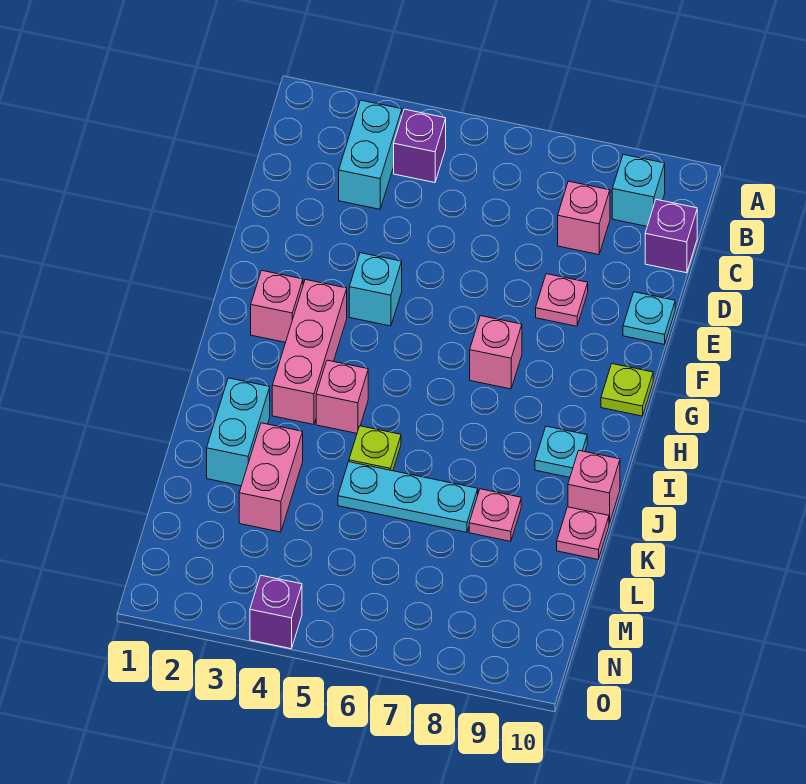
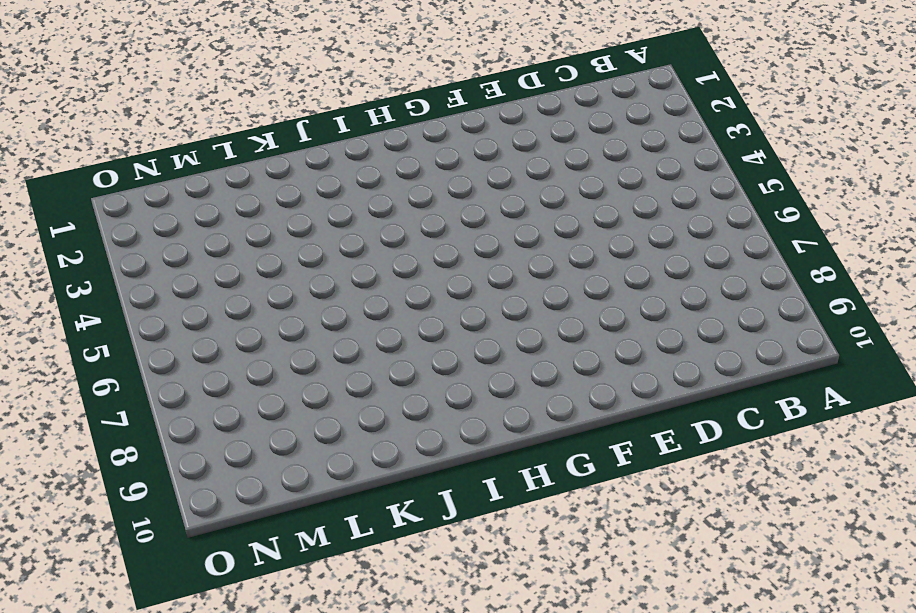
none -> cyan 1x2 brick [339,100,402,209]
none -> purple 1x1 brick [394,109,446,183]
none -> cyan 1x1 brick [612,155,665,226]

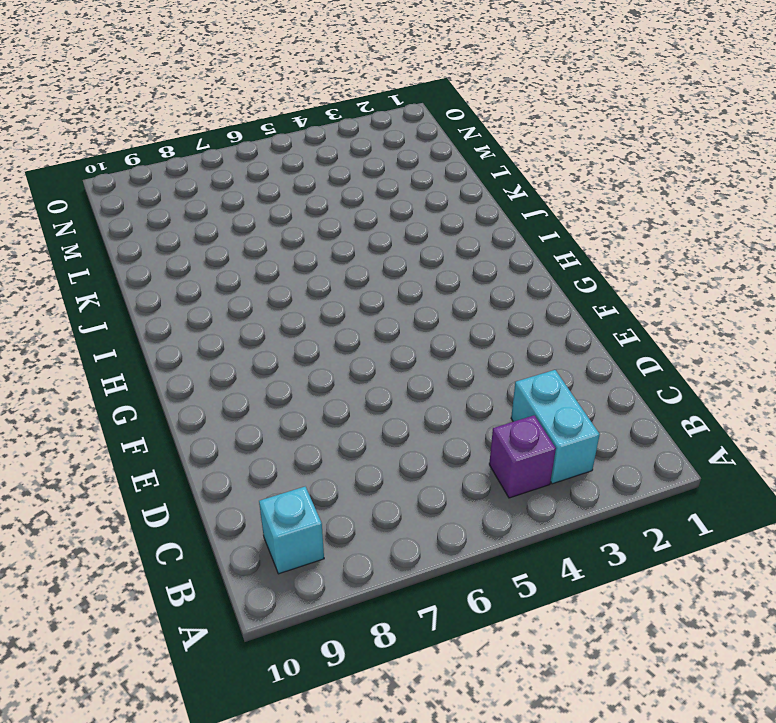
none -> pink 1x1 brick [558,181,610,255]
none -> purple 1x1 brick [645,199,697,273]
none -> pink 1x1 plate [536,274,588,326]

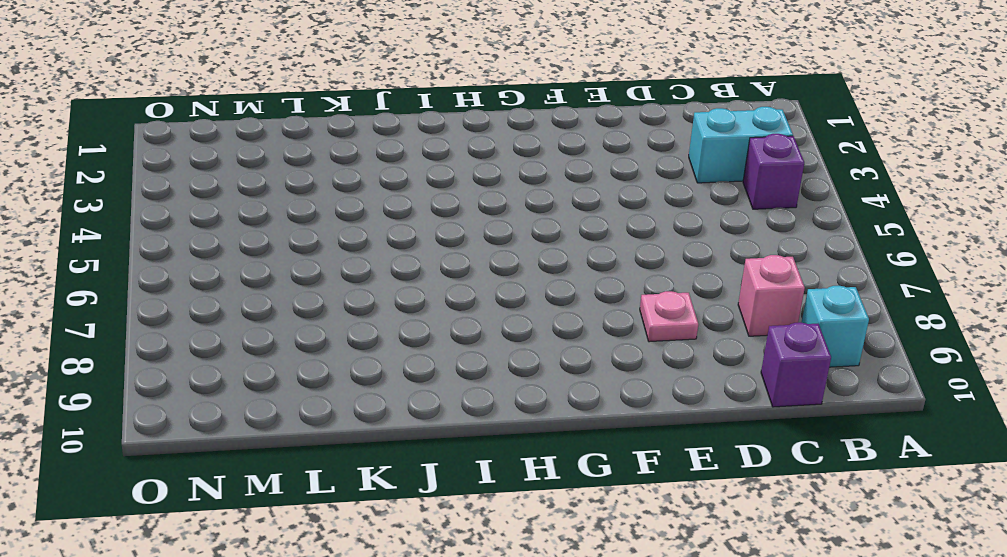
none -> cyan 1x1 plate [623,292,675,344]
none -> cyan 1x1 brick [349,253,402,326]
none -> pink 1x1 brick [251,270,303,342]

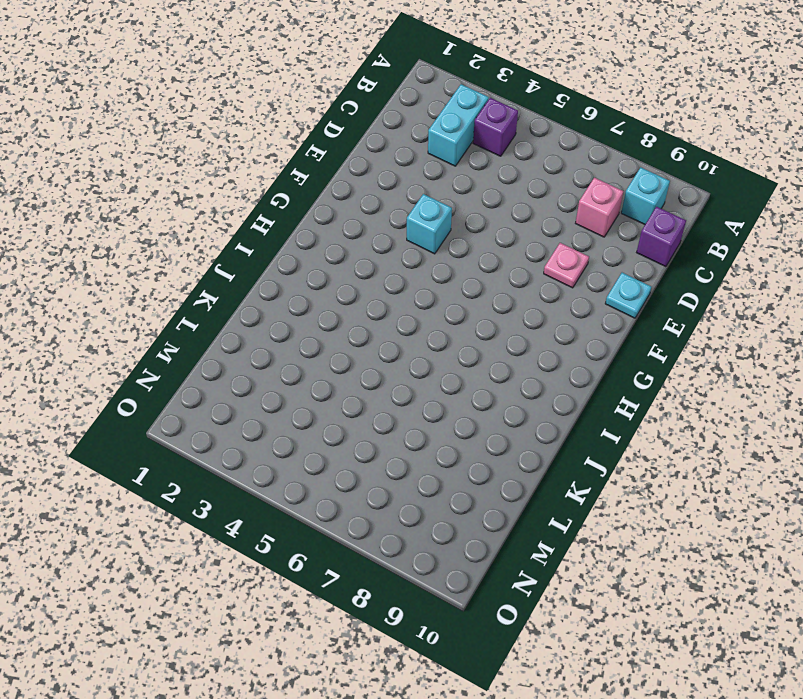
none -> pink 1x1 brick [251,270,303,342]
none -> pink 1x3 brick [272,279,347,425]
none -> pink 1x1 brick [470,316,522,389]

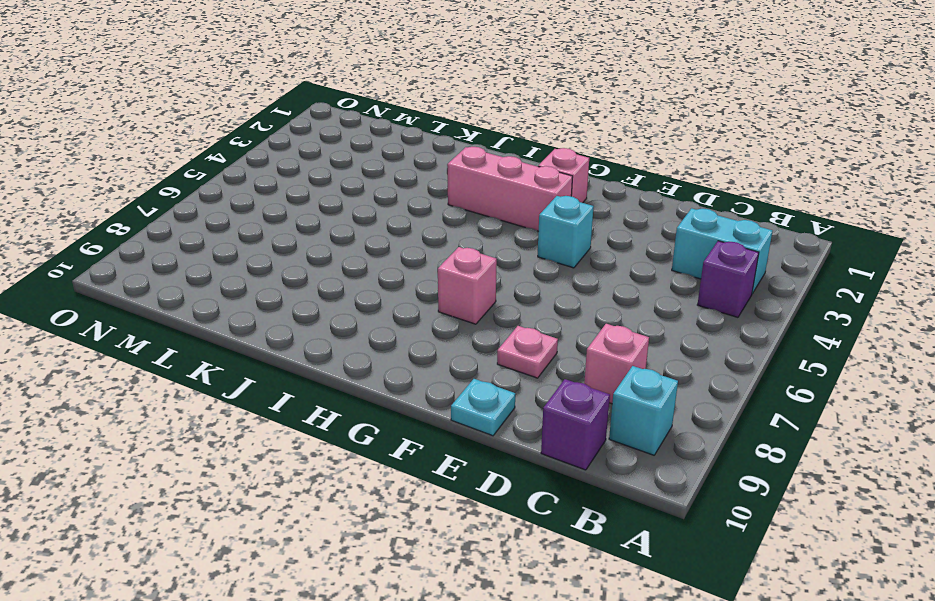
none -> lime 1x1 plate [601,364,653,416]
none -> pink 1x1 brick [316,360,368,433]
none -> cyan 1x1 plate [535,426,587,477]

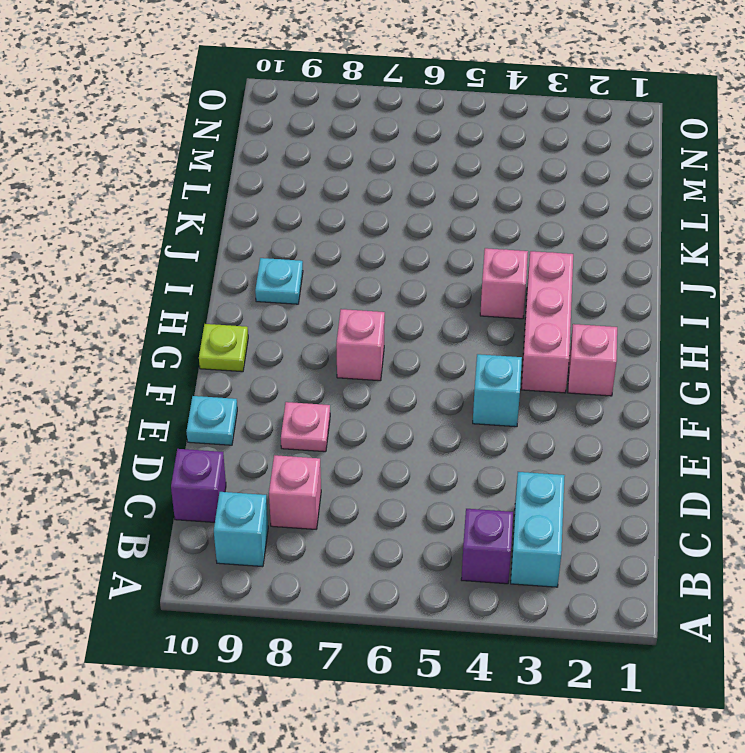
none -> cyan 1x2 brick [207,378,270,486]
none -> lime 1x1 plate [349,426,401,471]
none -> pink 1x1 brick [568,451,620,523]

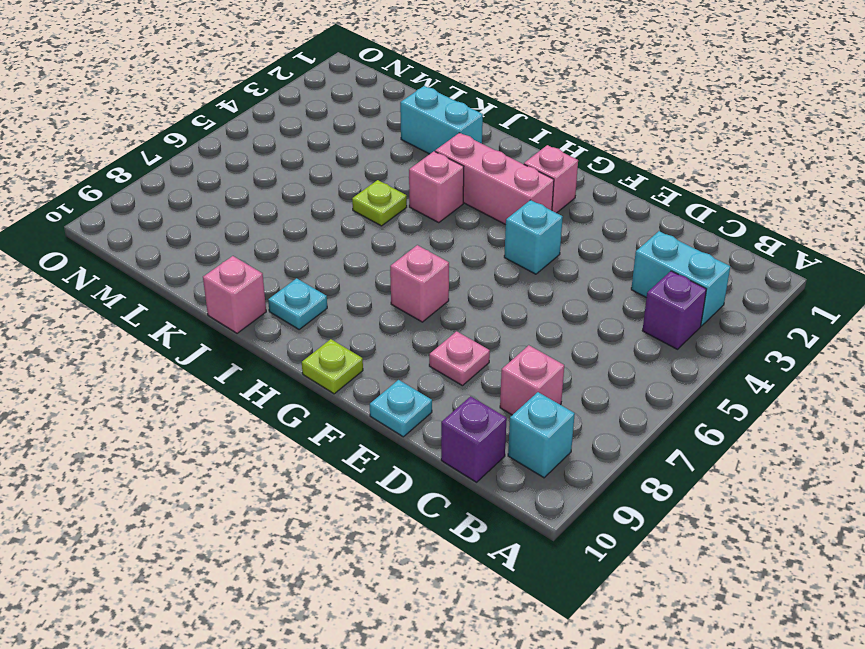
none -> pink 1x2 brick [239,423,303,532]
none -> cyan 1x3 plate [338,462,478,532]
none -> pink 1x1 plate [469,489,521,541]

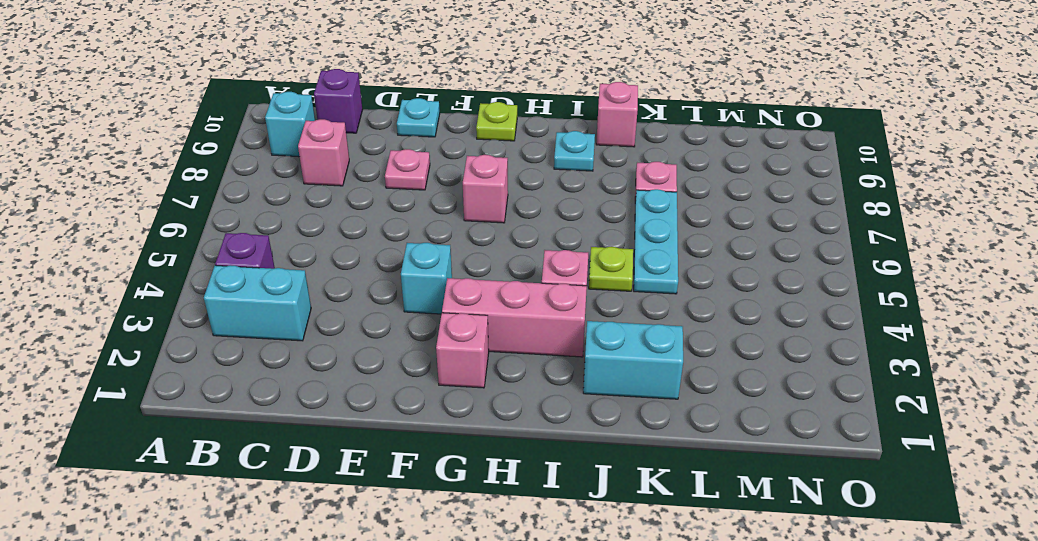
none -> pink 1x2 brick [239,423,303,532]
none -> pink 1x1 plate [557,507,609,559]
none -> purple 1x1 brick [250,575,302,649]

